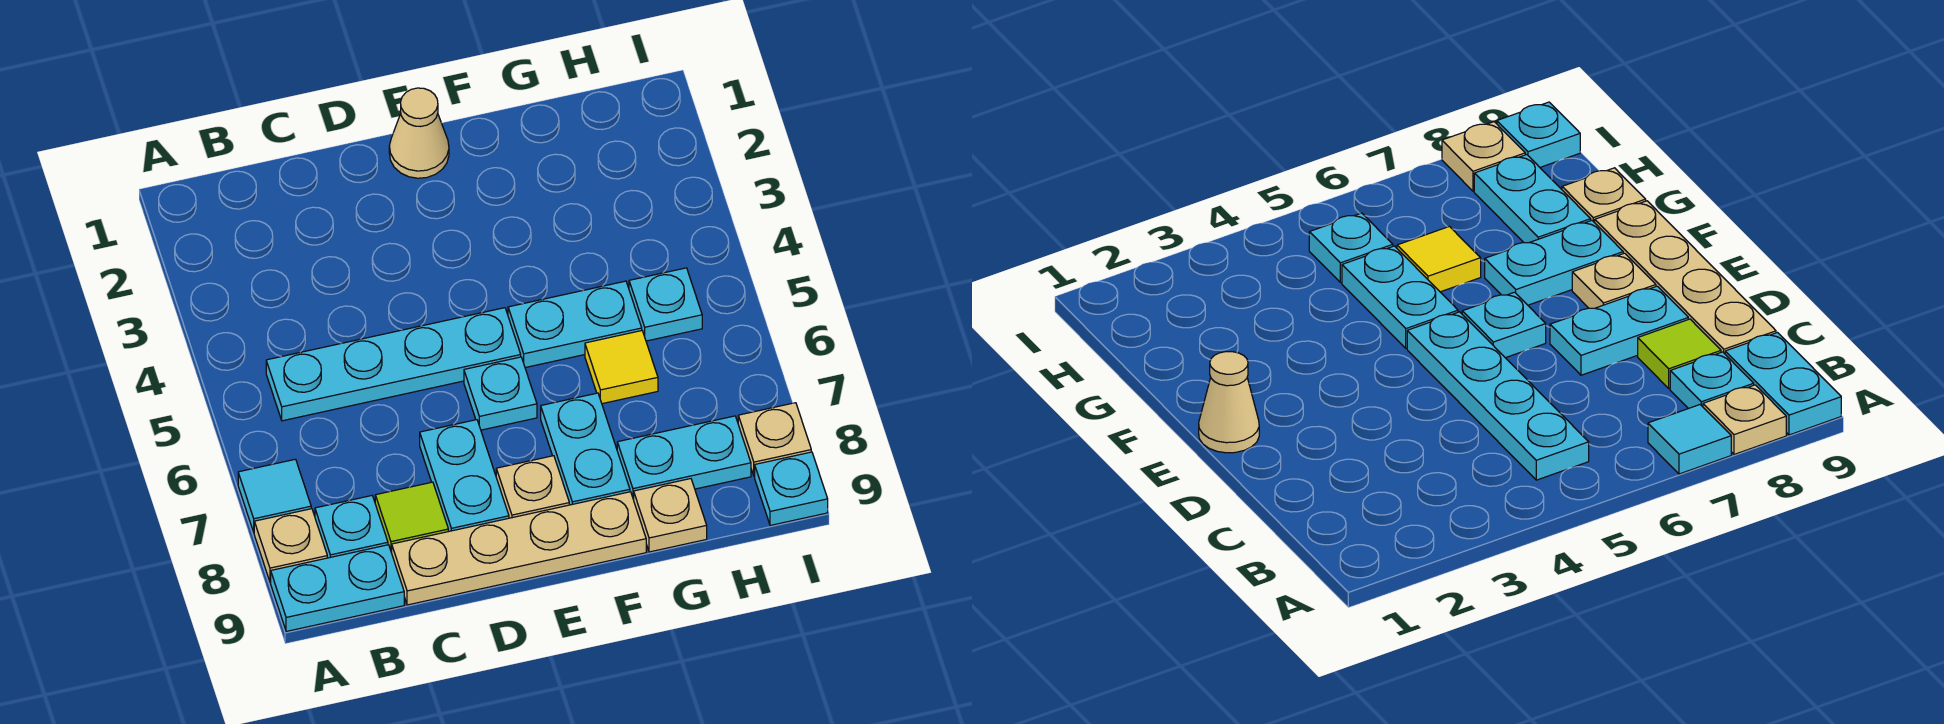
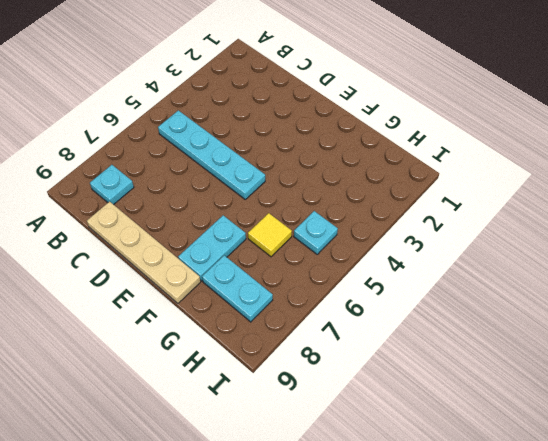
none -> cyan 1x1 tile [238,459,311,532]
none -> tan 1x1 plate [254,509,327,582]
none -> cyan 1x2 plate [271,545,404,631]

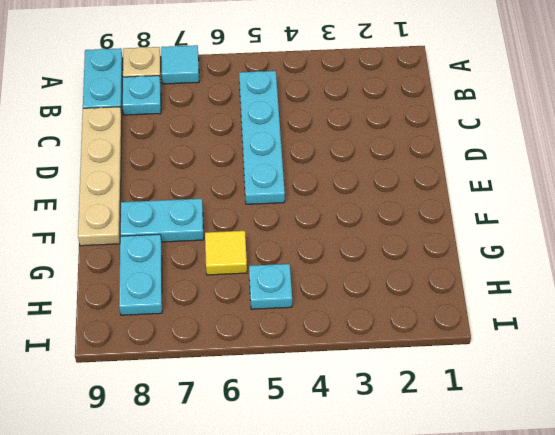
none -> lime 1x1 tile [375,482,448,553]
none -> cyan 1x2 plate [420,420,509,532]
none -> tan 1x1 cone [389,88,449,178]

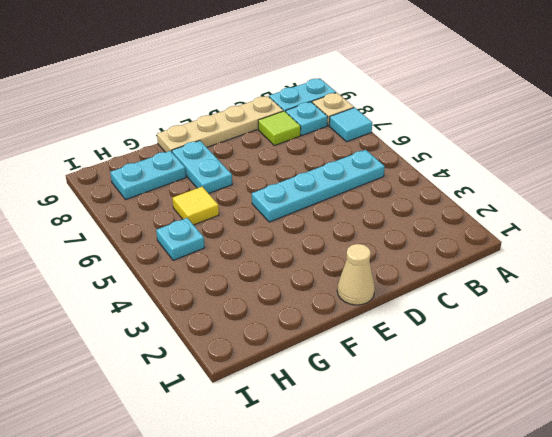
none -> cyan 1x2 plate [420,420,509,532]
none -> cyan 1x1 plate [464,357,537,430]
none -> tan 1x1 plate [496,456,569,518]

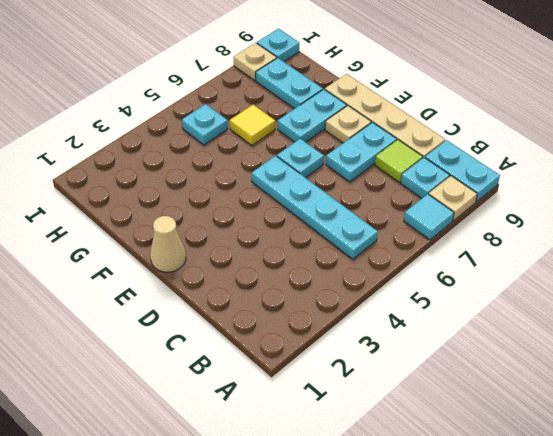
none -> cyan 1x2 plate [508,281,642,368]
none -> tan 1x1 plate [634,479,707,552]

